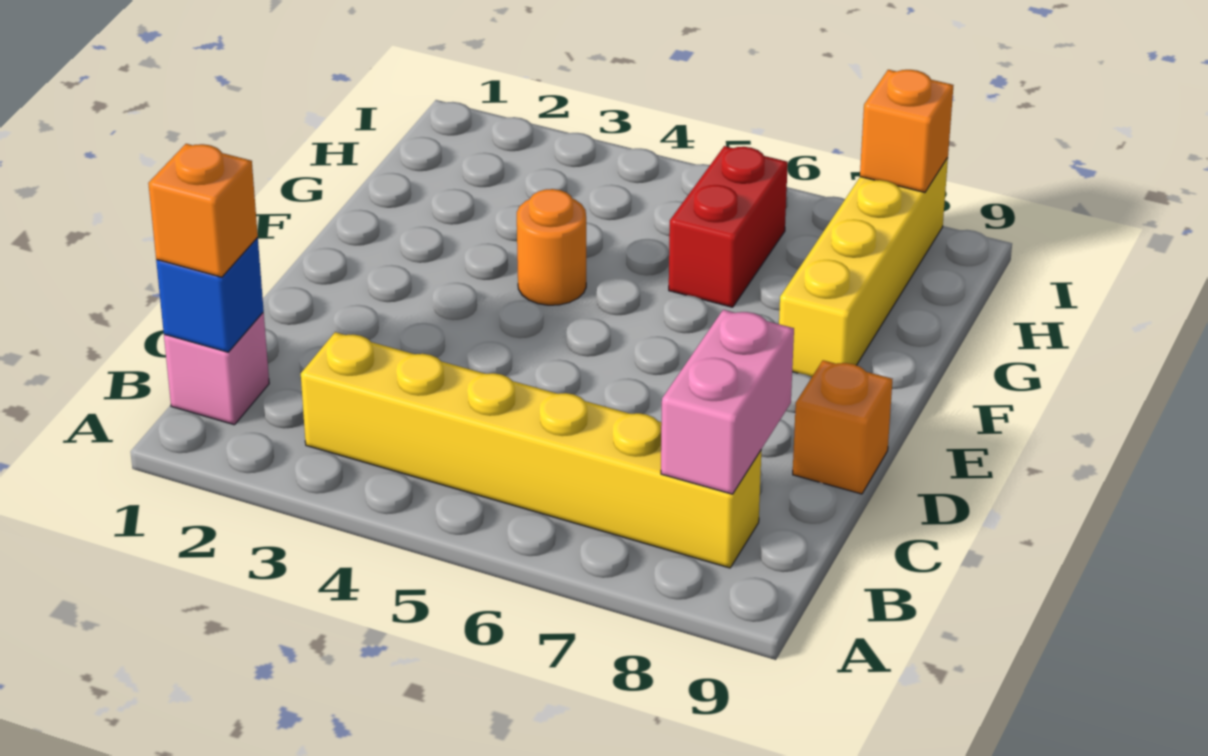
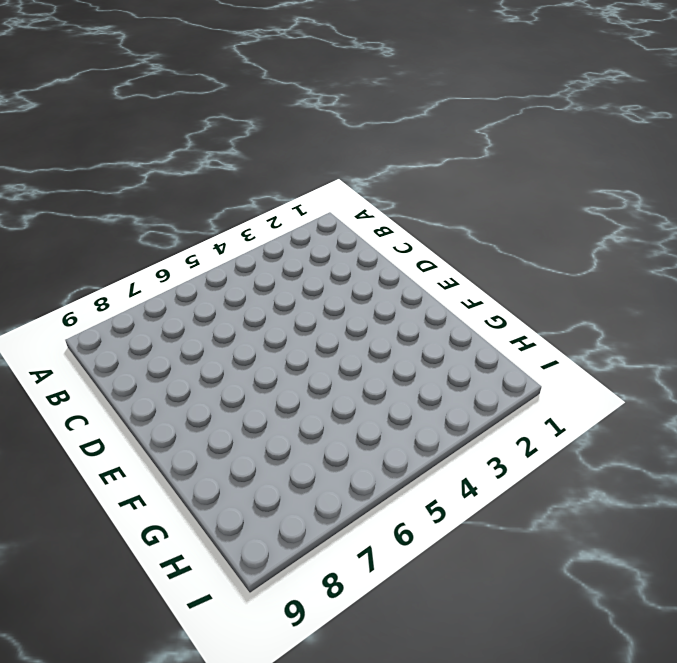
none -> pink 1x1 brick [164,313,269,425]
none -> yellow 1x6 brick [301,332,761,568]

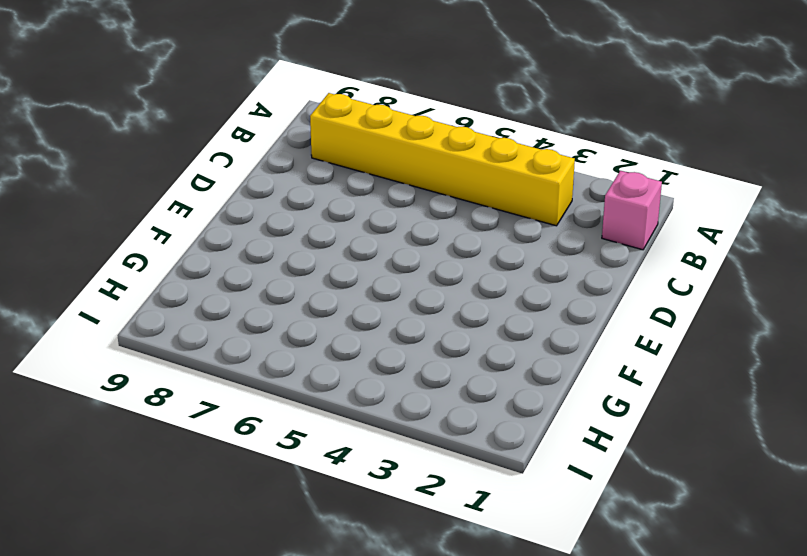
none -> orange 1x1 brick [793,360,893,494]
none -> orange 1x1 round brick [517,189,586,305]

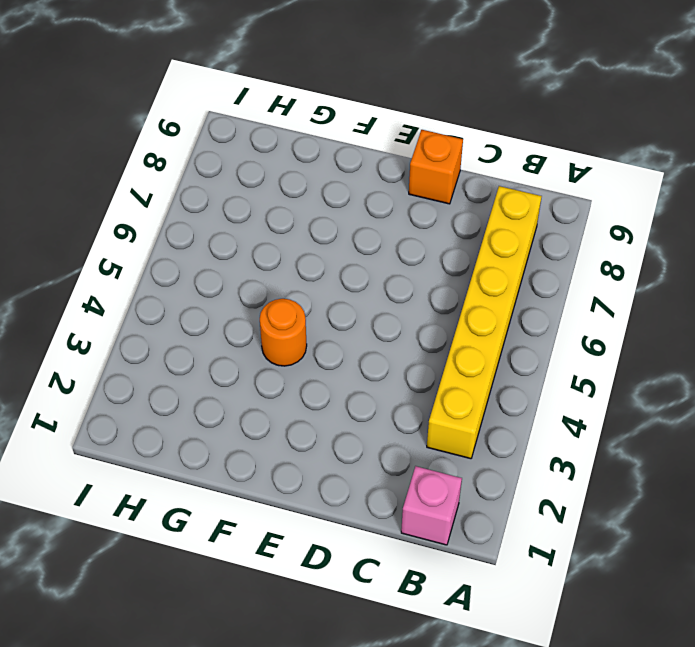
none -> yellow 1x4 brick [779,158,948,377]
none -> red 1x2 brick [669,146,788,307]

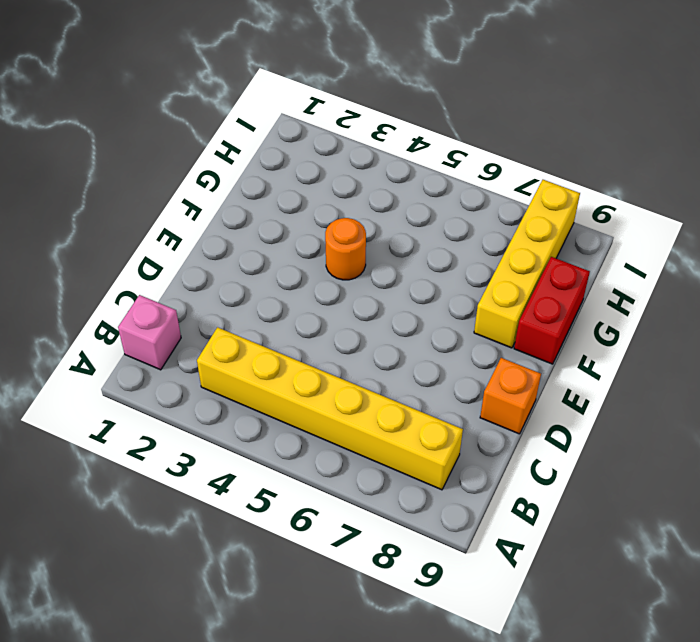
red 1x2 brick [514,257,590,364] -> red 1x2 brick moved to [669,146,788,307]
none -> blue 1x1 brick [156,238,264,352]
none -> pink 1x2 brick [661,310,794,494]

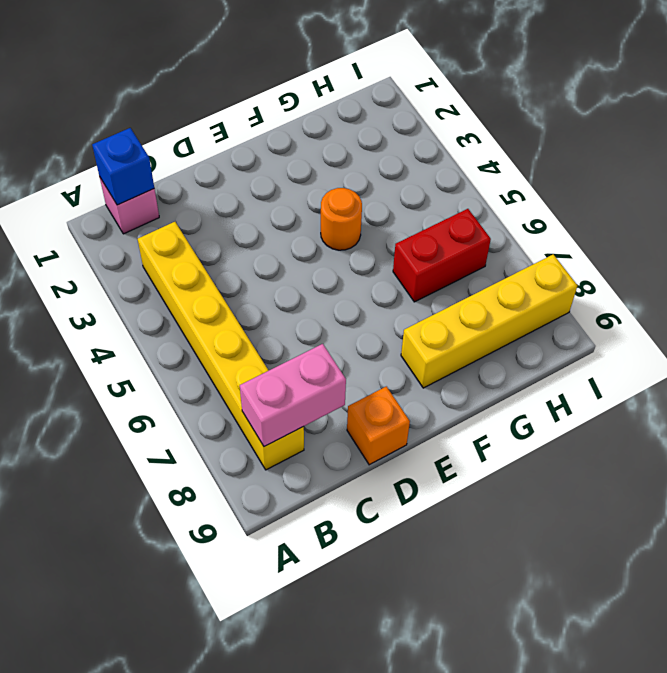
none -> orange 1x1 brick [860,70,954,192]
none -> orange 1x1 brick [148,144,258,277]

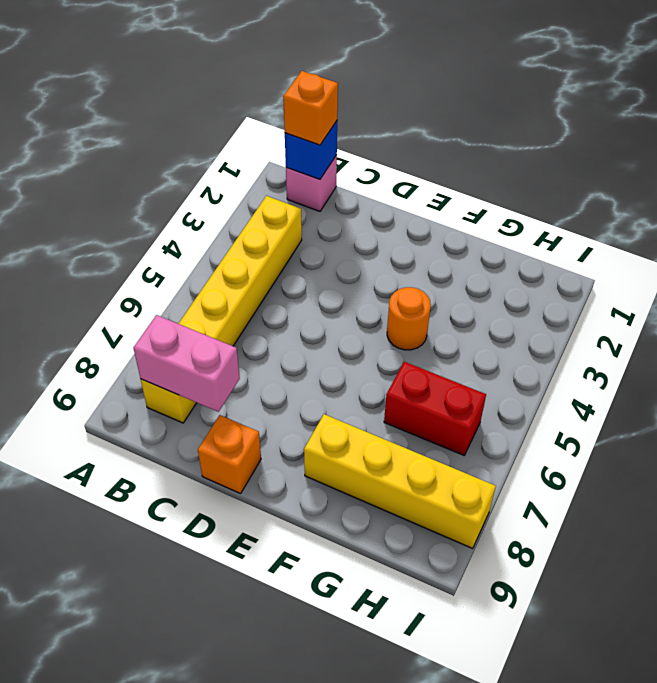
none -> orange 1x1 brick [860,70,954,192]

